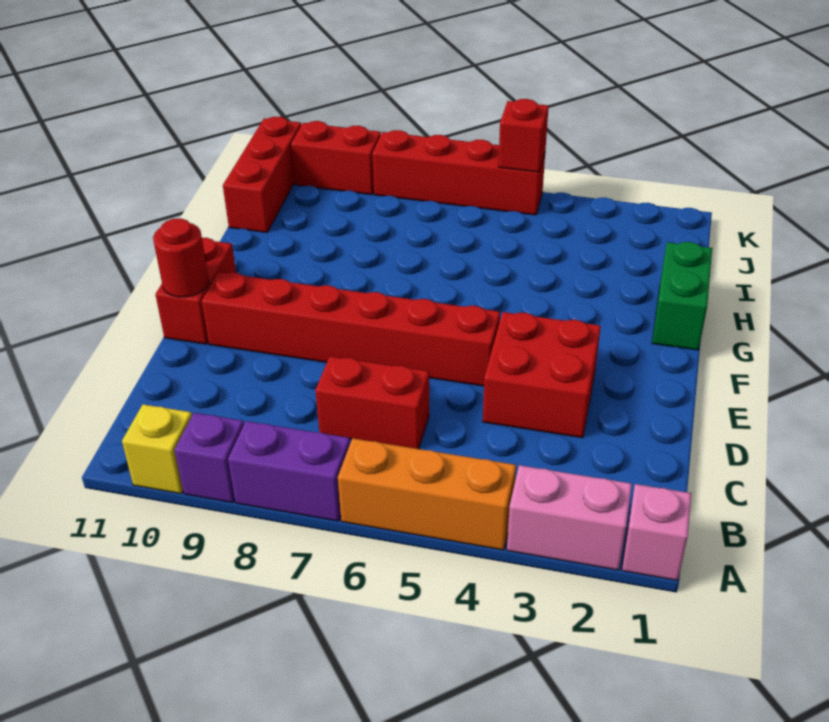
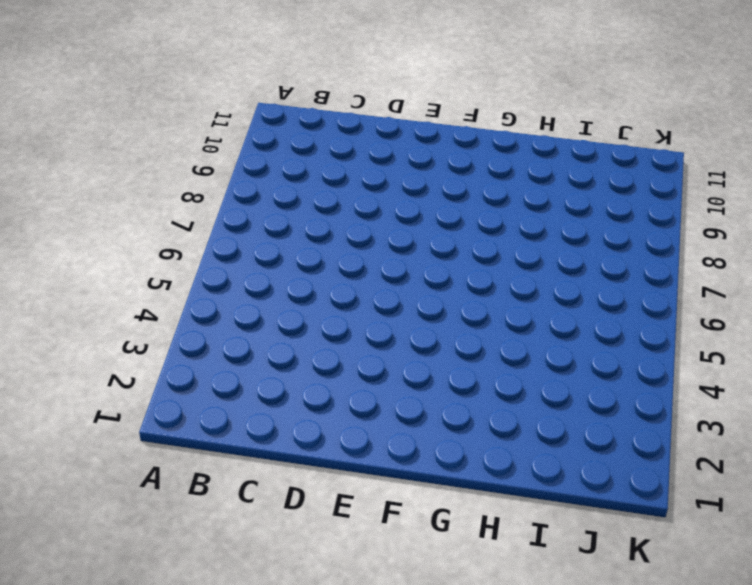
none -> pink 1x1 brick [622,484,691,581]
none -> pink 1x2 brick [507,465,632,570]
none -> orange 1x3 brick [338,438,516,550]

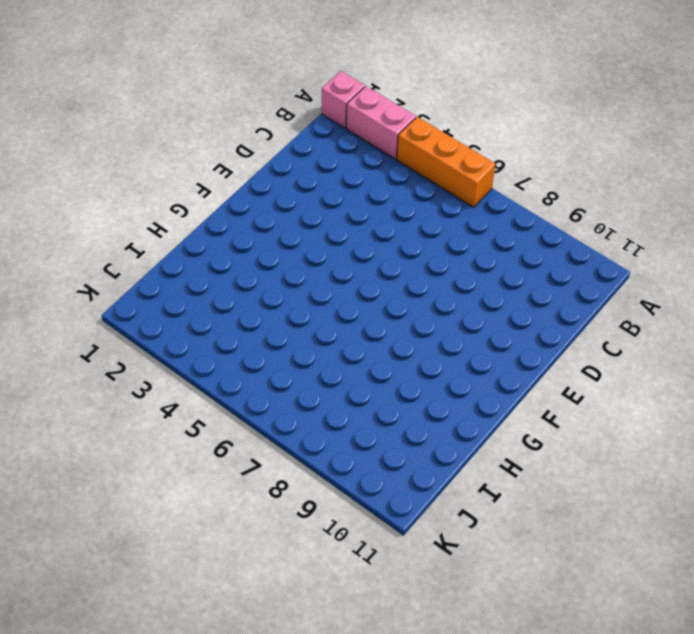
none -> purple 1x2 brick [228,421,350,521]
none -> purple 1x1 brick [175,413,244,503]
none -> yellow 1x1 brick [122,404,192,494]

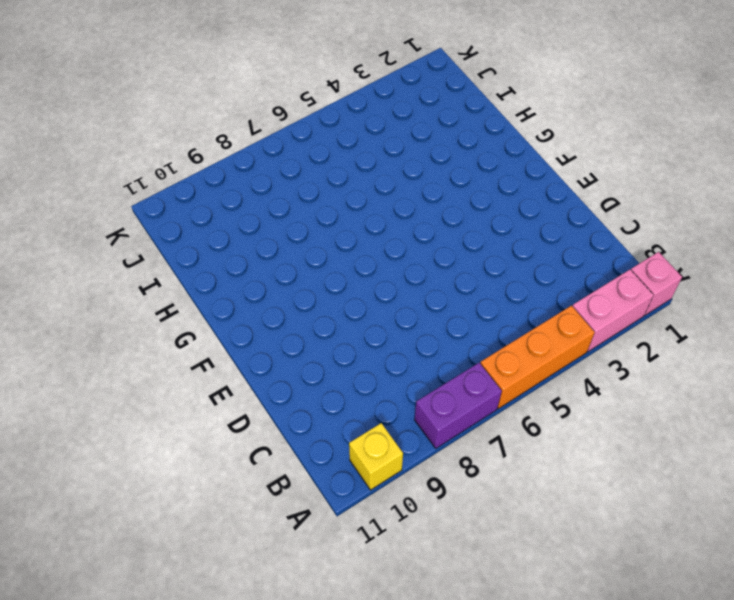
none -> purple 1x1 brick [175,413,244,503]
none -> red 1x2 brick [315,356,429,449]
none -> red 2x2 brick [483,312,601,438]

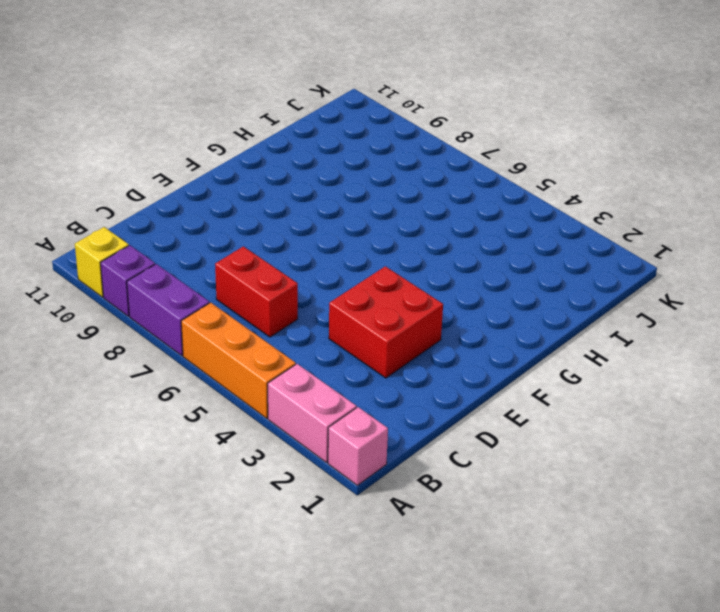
none -> red 1x6 brick [202,272,500,386]
none -> red 1x2 brick [155,238,236,344]
none -> green 1x2 brick [652,242,712,350]

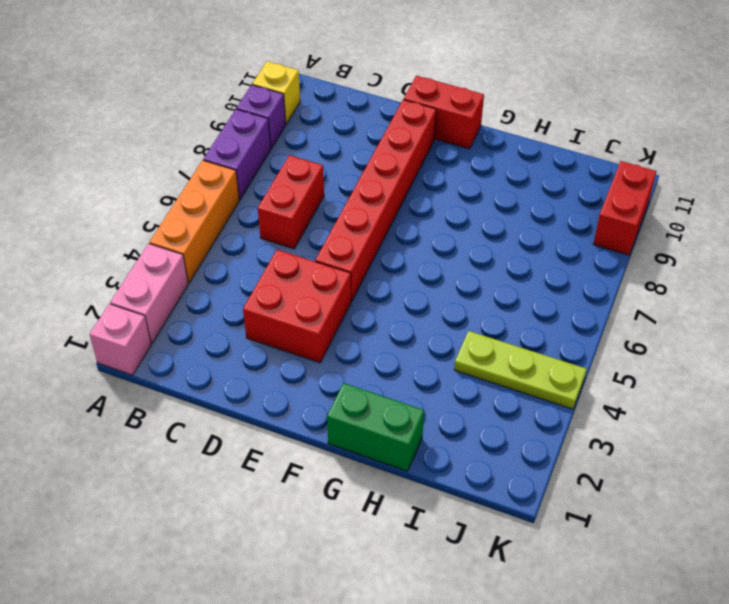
lime 1x3 plate [454,331,587,409] -> none
none -> red 1x3 brick [223,117,301,233]
none -> red 1x4 brick [372,130,545,215]
none -> red 1x1 round brick [153,219,209,297]

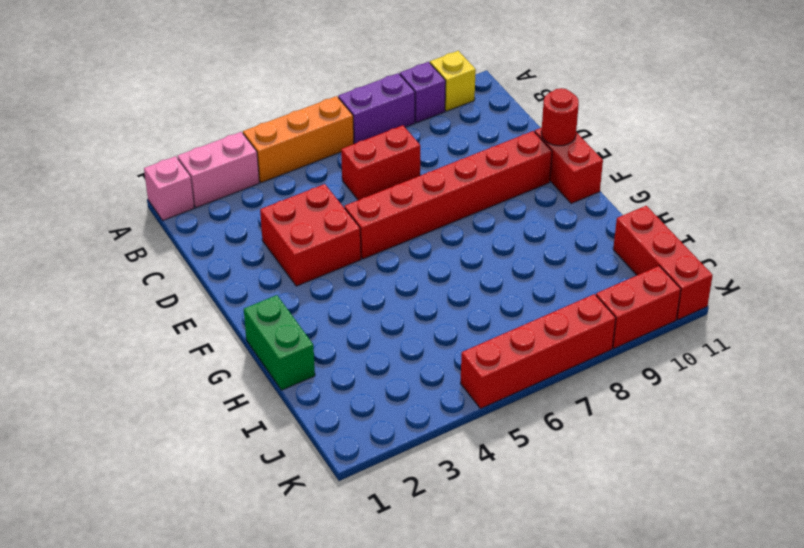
none -> red 1x1 brick [498,99,549,172]

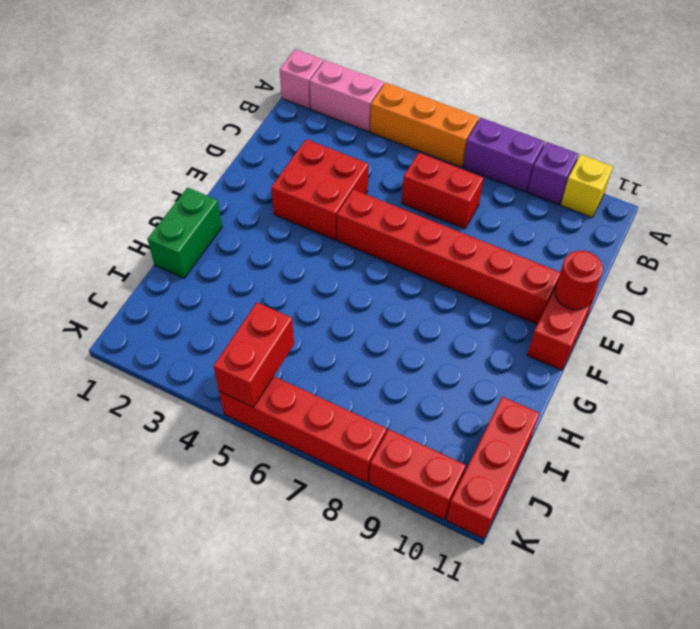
red 1x2 brick [214,302,294,407] -> red 1x1 brick [498,99,549,172]

